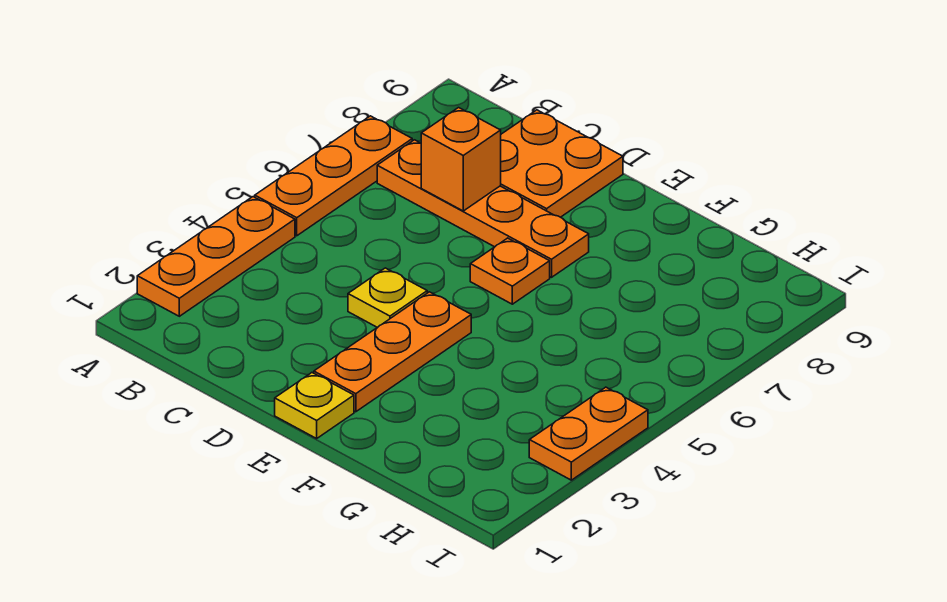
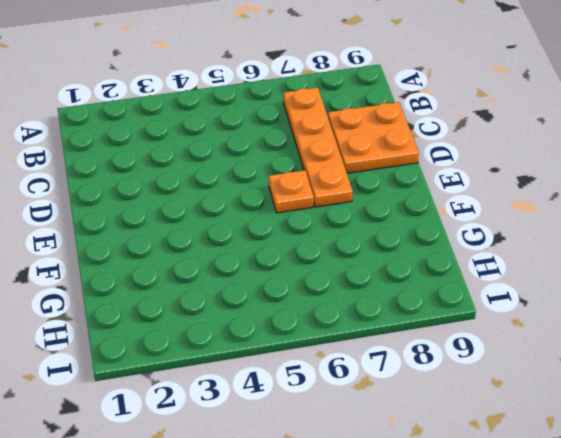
none -> orange 1x3 plate [137,197,295,316]
none -> orange 1x3 plate [255,116,412,236]

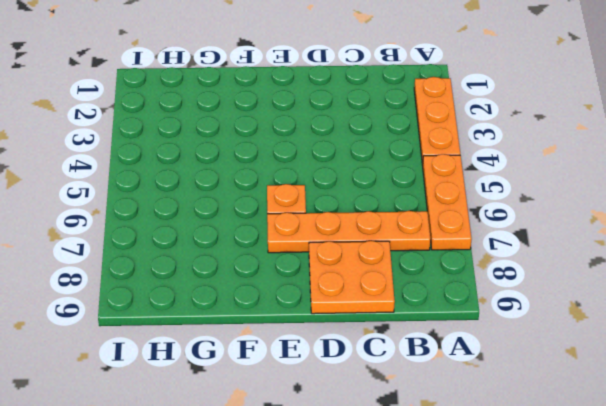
none -> yellow 1x1 plate [348,268,427,327]
none -> yellow 1x1 plate [275,373,354,438]

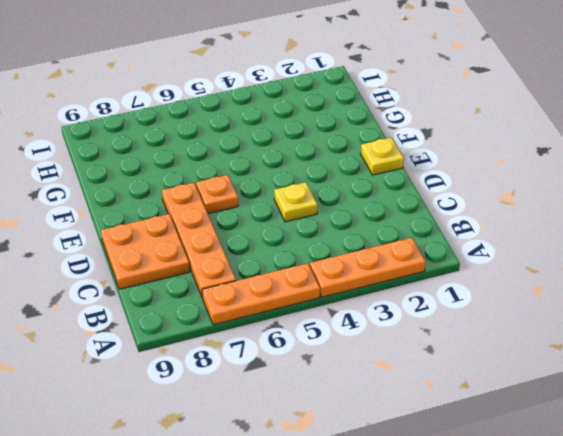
none -> orange 1x3 plate [314,292,471,412]
none -> orange 1x2 plate [529,387,648,480]

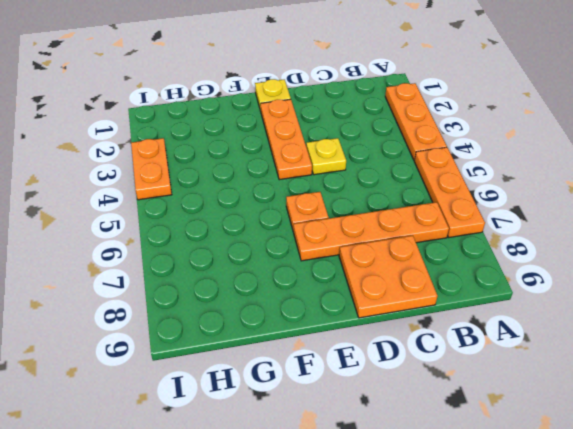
none -> orange 1x1 brick [421,108,501,211]

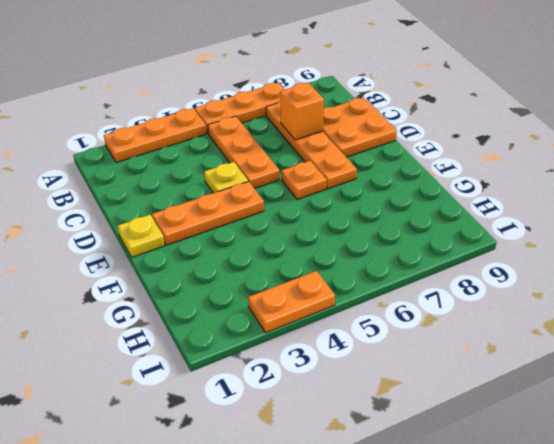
orange 1x3 plate [208,116,279,189] -> none

